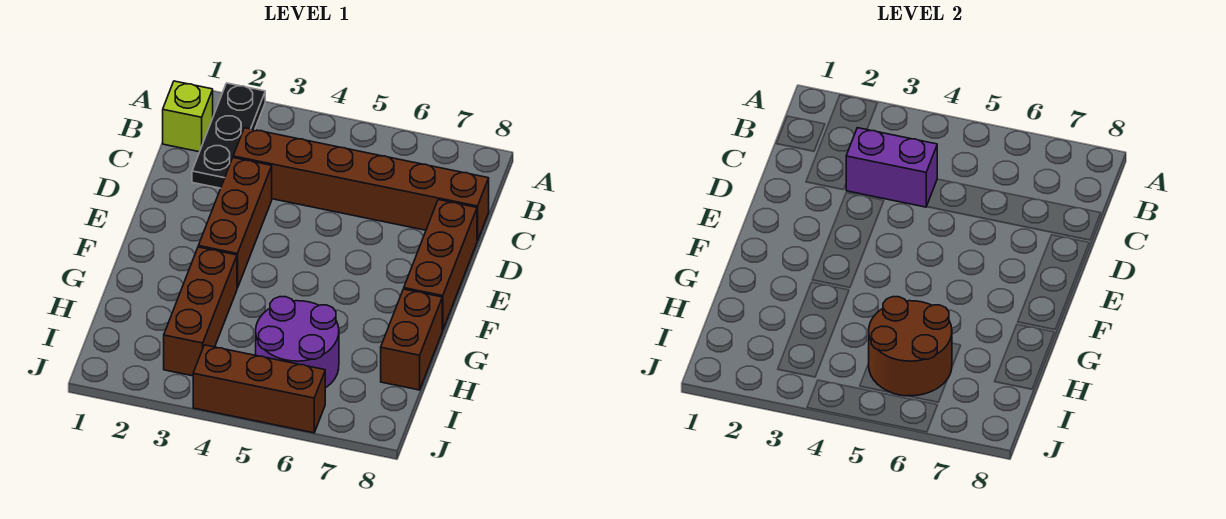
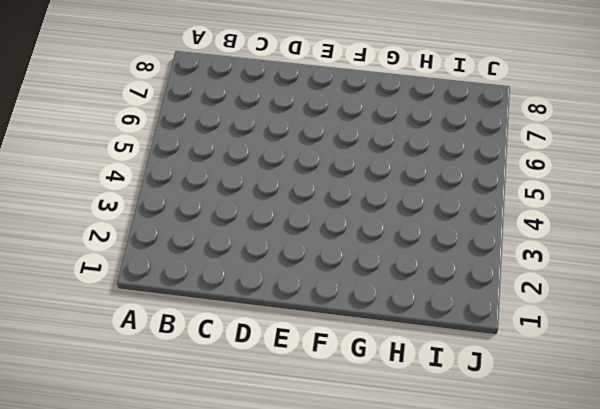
none -> black 1x3 plate [192,83,265,188]
none -> lime 1x1 brick [163,81,213,152]

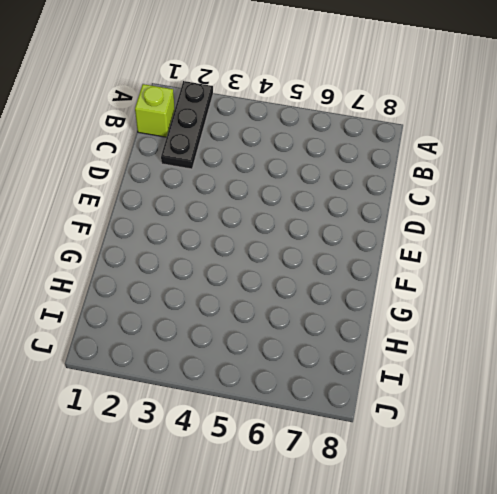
none -> brown 1x6 brick [233,128,489,241]
none -> brown 1x3 brick [198,158,272,288]

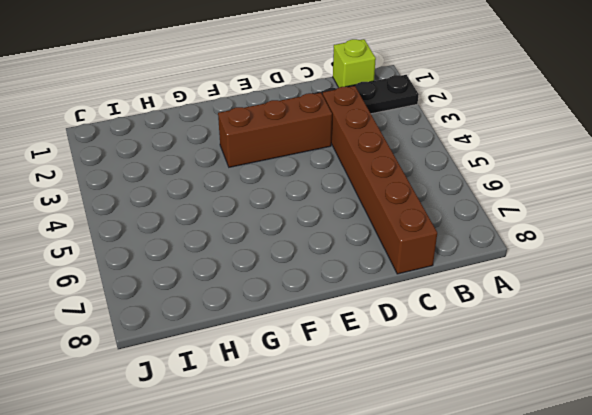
none -> brown 1x3 brick [404,200,477,330]
none -> brown 1x3 brick [164,247,237,376]

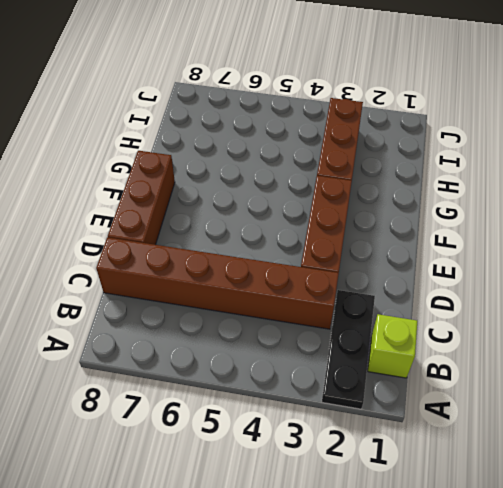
none -> brown 1x2 brick [381,289,442,390]
none -> purple 2x2 round brick [256,297,339,388]

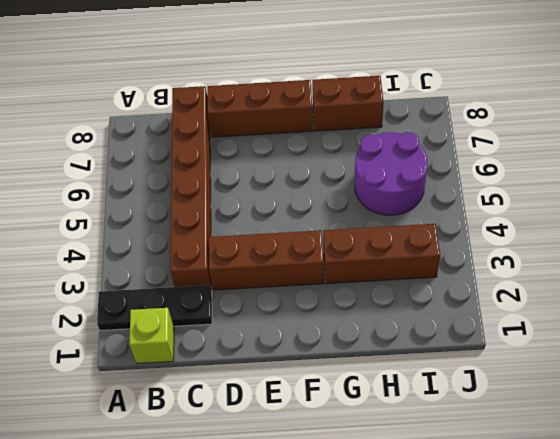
none -> brown 1x3 brick [193,345,325,433]
none -> purple 1x2 brick [846,128,937,207]

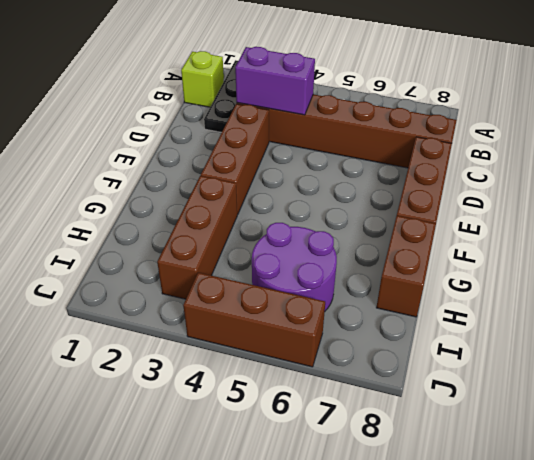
none -> brown 2x2 round brick [869,297,952,396]

